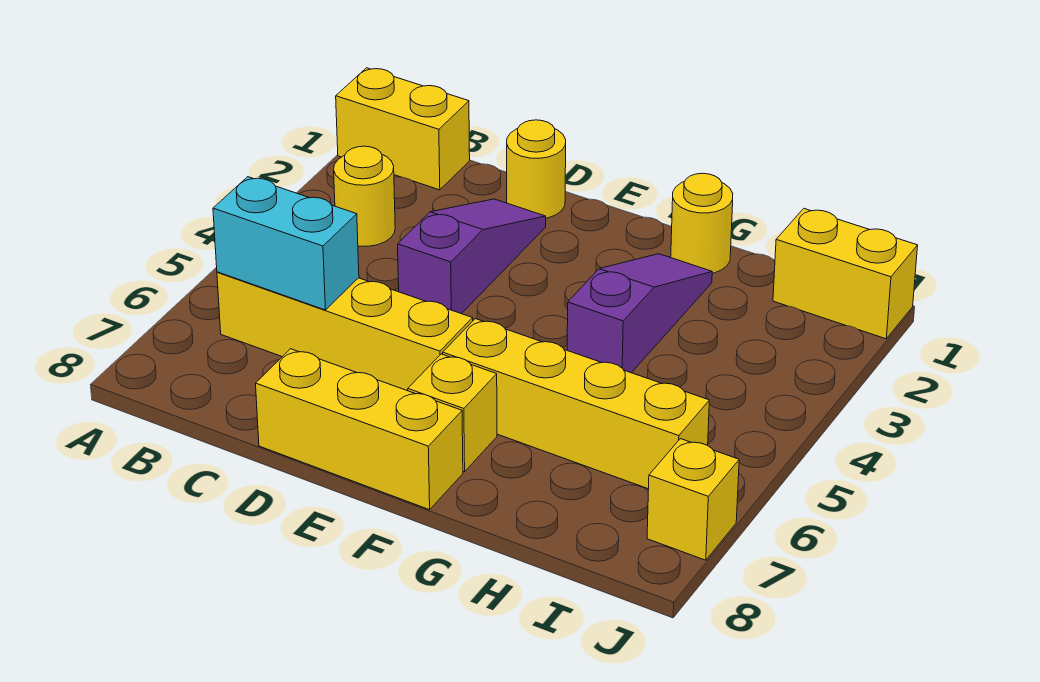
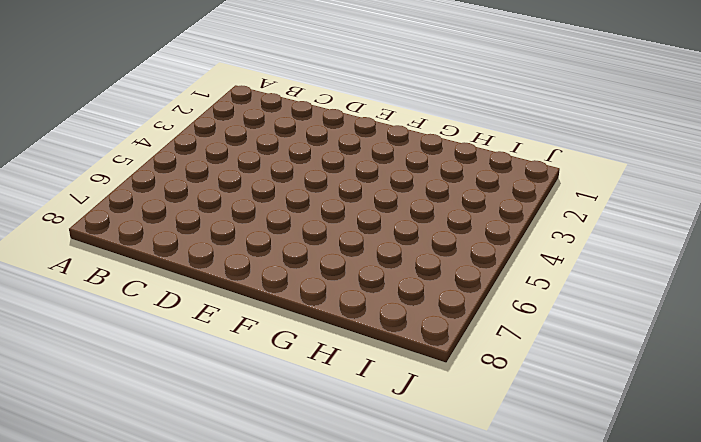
none -> yellow 1x2 brick [336,68,470,190]
none -> yellow 1x1 round brick [334,146,395,246]
none -> yellow 1x4 brick [217,272,473,391]

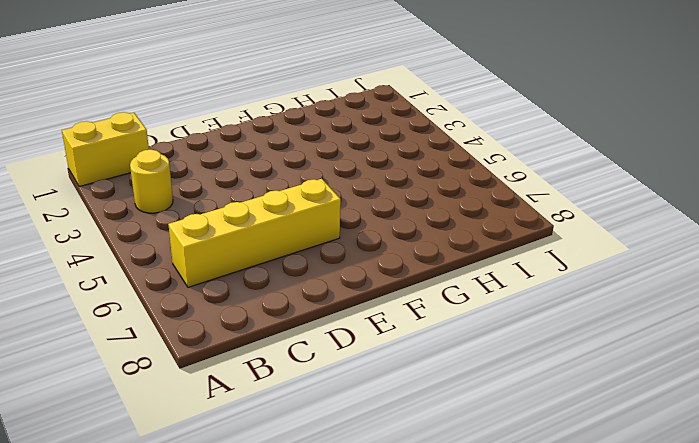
none -> yellow 1x1 round brick [507,120,566,218]
none -> purple 1x3 slope [398,199,546,314]
none -> yellow 1x3 brick [256,349,463,510]

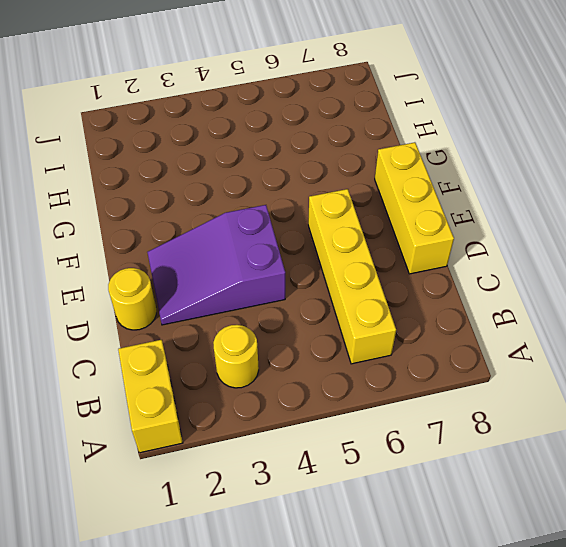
purple 2x3 slope [147,205,285,325] -> purple 1x3 slope [398,199,546,314]
none -> yellow 1x4 brick [443,319,709,489]
none -> yellow 1x1 brick [408,354,497,472]
none -> yellow 1x1 round brick [671,173,733,273]

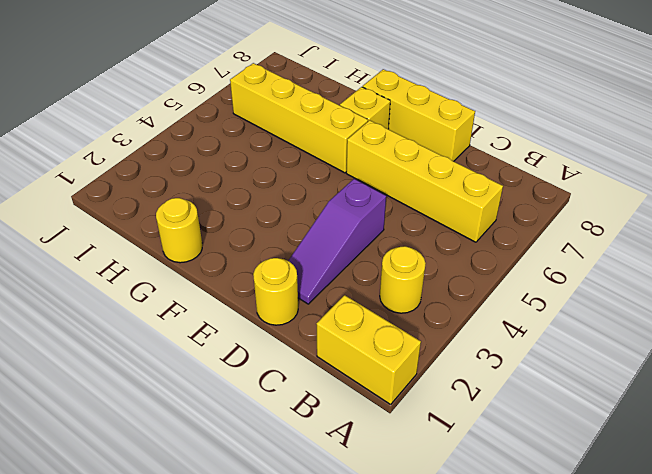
none -> purple 1x3 slope [567,254,712,373]
none -> yellow 1x2 brick [773,209,918,339]
none -> yellow 1x1 brick [647,439,739,560]

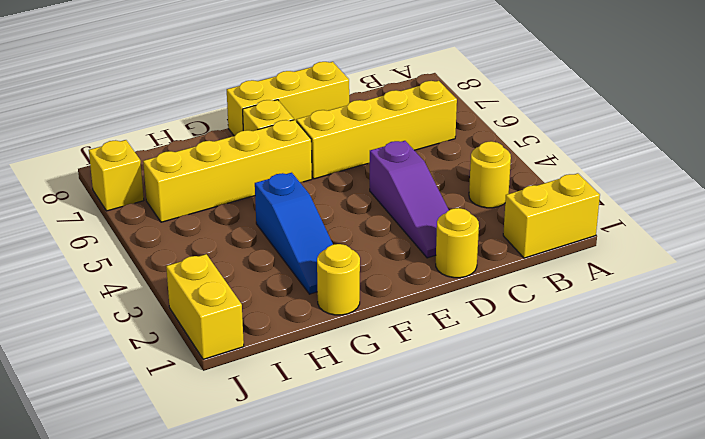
blue 1x3 slope [255,173,333,294] -> purple 1x3 slope [567,254,712,373]
yellow 1x2 brick [166,254,244,359] -> yellow 1x2 brick turned to [773,209,918,339]
none -> cyan 1x2 brick [213,177,359,310]

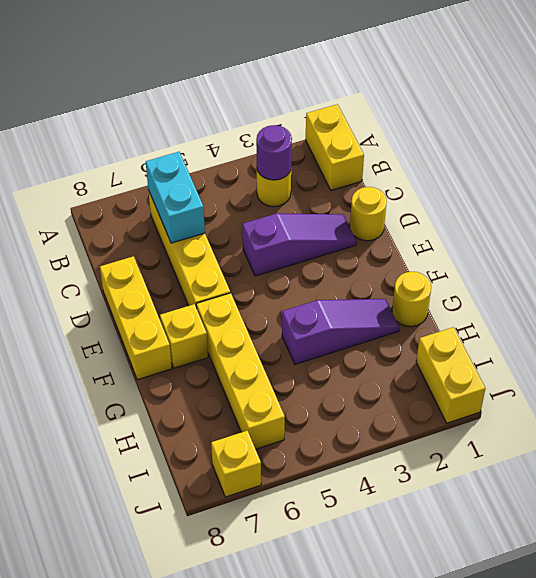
purple 1x1 round brick [256,125,292,180] -> none

